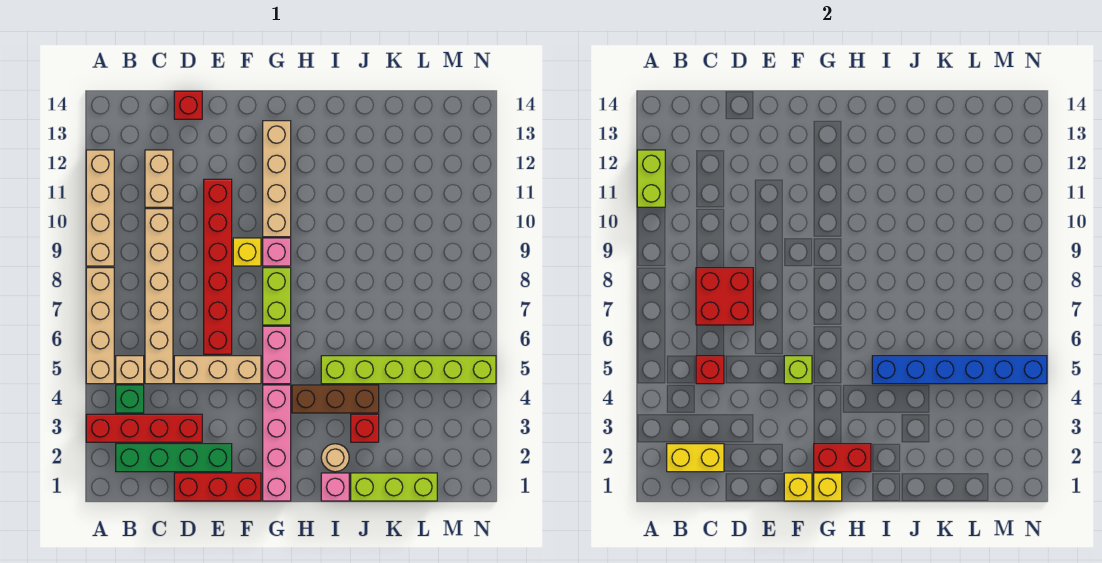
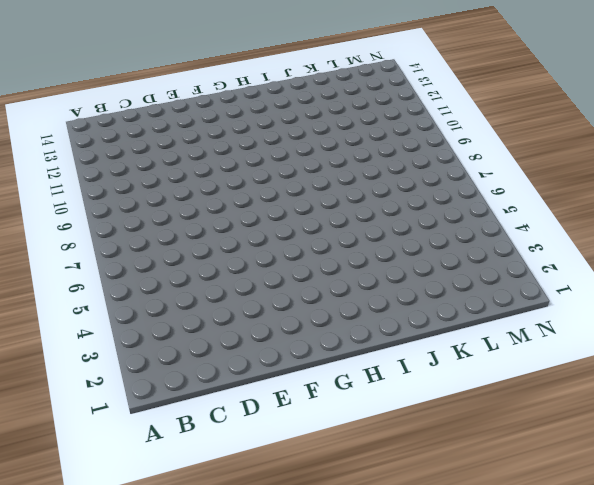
none -> red 1x4 brick [86,414,202,442]
none -> tan 1x4 brick [86,268,114,384]
none -> tan 1x4 brick [86,150,114,266]
none -> green 1x4 brick [116,444,232,472]

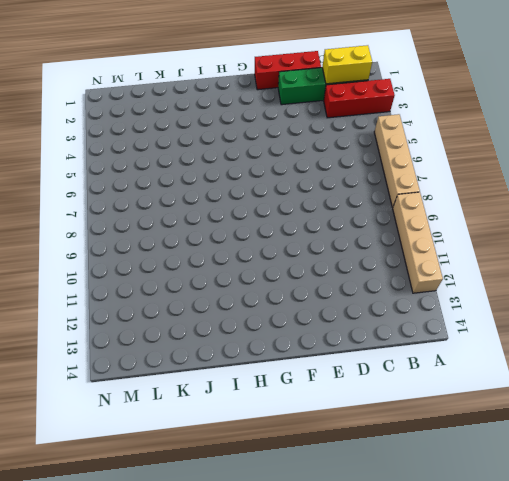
red 1x3 brick [324,79,395,118] -> red 1x4 brick [86,414,202,442]
none -> green 1x1 brick [116,385,144,413]
none -> tan 1x1 brick [116,356,144,384]
none -> tan 1x6 brick [145,209,173,384]
none -> tan 1x2 brick [145,150,173,207]

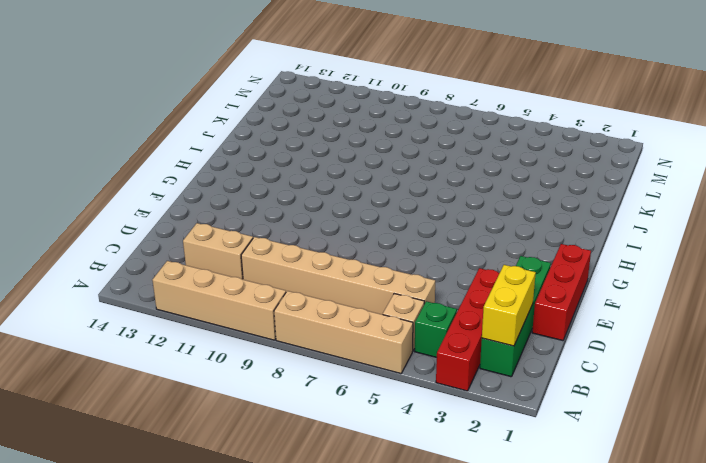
none -> tan 1x3 brick [174,356,261,384]
none -> red 1x1 brick [174,91,202,119]
none -> red 1x6 brick [204,179,232,354]
none -> yellow 1x1 brick [233,238,261,266]

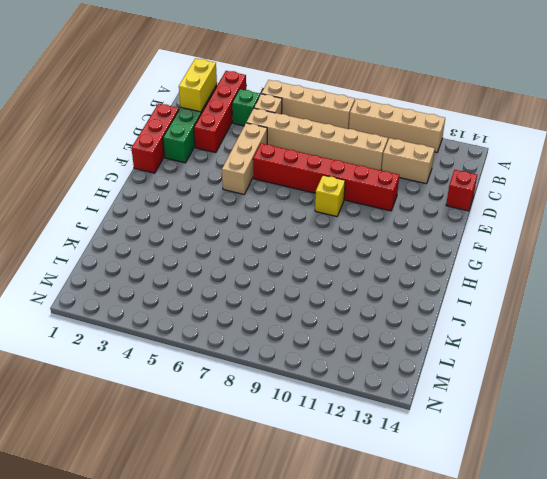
none -> pink 1x4 brick [263,385,291,501]
none -> pink 1x2 brick [263,326,291,384]
none -> lime 1x2 brick [263,268,291,325]
none -> pink 1x1 brick [263,238,291,266]

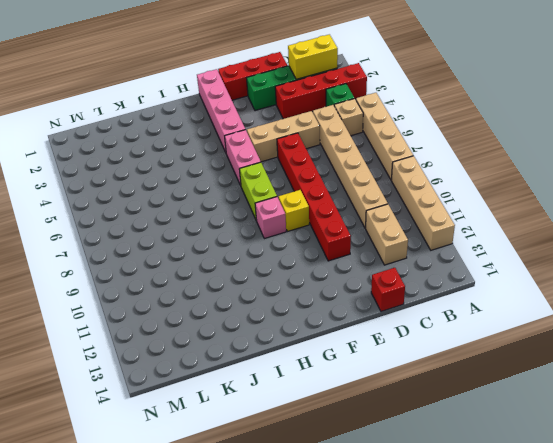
none -> tan 1x4 brick [263,121,291,237]
none -> brown 1x3 brick [292,385,379,413]
none -> pink 1x1 brick [321,473,349,501]
none -> tan 1x1 round brick [321,444,349,472]

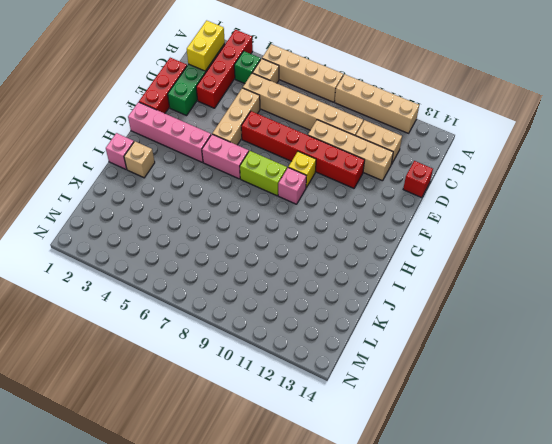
tan 1x4 brick [308,120,393,181] -> tan 1x4 brick moved to [263,121,291,237]
tan 1x1 brick [124,141,155,178] -> tan 1x1 round brick [321,444,349,472]
none -> brown 1x3 brick [292,385,379,413]
none -> lime 1x6 brick [321,356,496,384]
none -> lime 1x3 brick [351,473,437,501]
none -> red 1x1 brick [351,414,379,442]

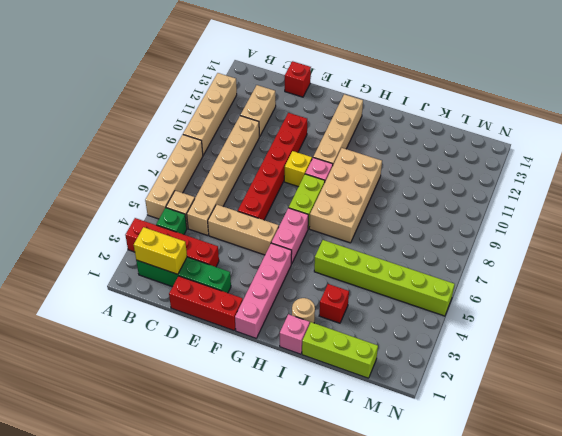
tan 2x4 brick [309,148,382,243] -> none
none -> brown 1x3 brick [292,385,379,413]
none -> lime 1x2 brick [637,150,665,207]
none -> red 1x1 brick [696,356,724,384]
none -> red 2x2 brick [696,268,753,325]

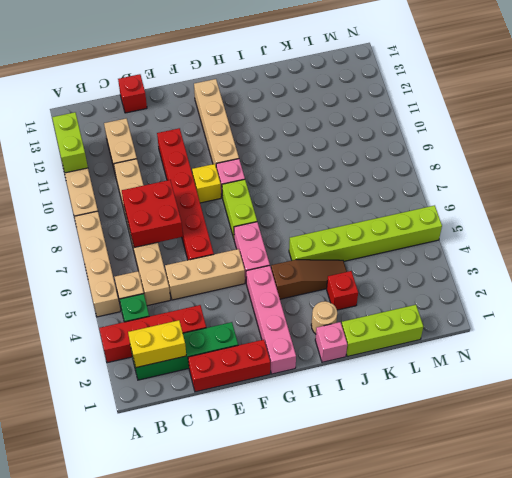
brown 1x3 slope [271,260,347,299] -> brown 1x3 brick [292,385,379,413]
none -> red 1x1 brick [696,356,724,384]
none -> yellow 1x1 brick [784,473,812,501]
none -> lime 1x1 brick [784,356,812,384]
none -> yellow 1x1 brick [814,473,842,501]

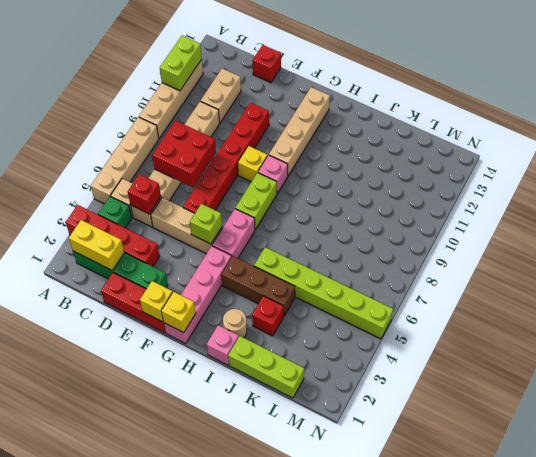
none -> red 1x2 brick [814,444,871,472]
none -> blue 1x6 brick [872,356,1047,384]

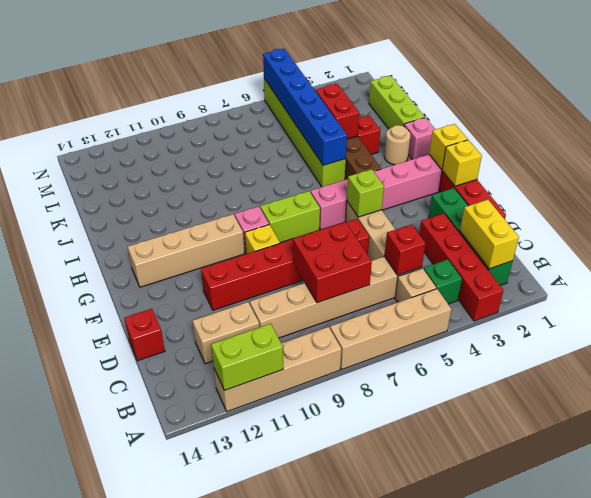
red 1x2 brick [316,84,359,139] -> red 1x2 brick moved to [814,444,871,472]

